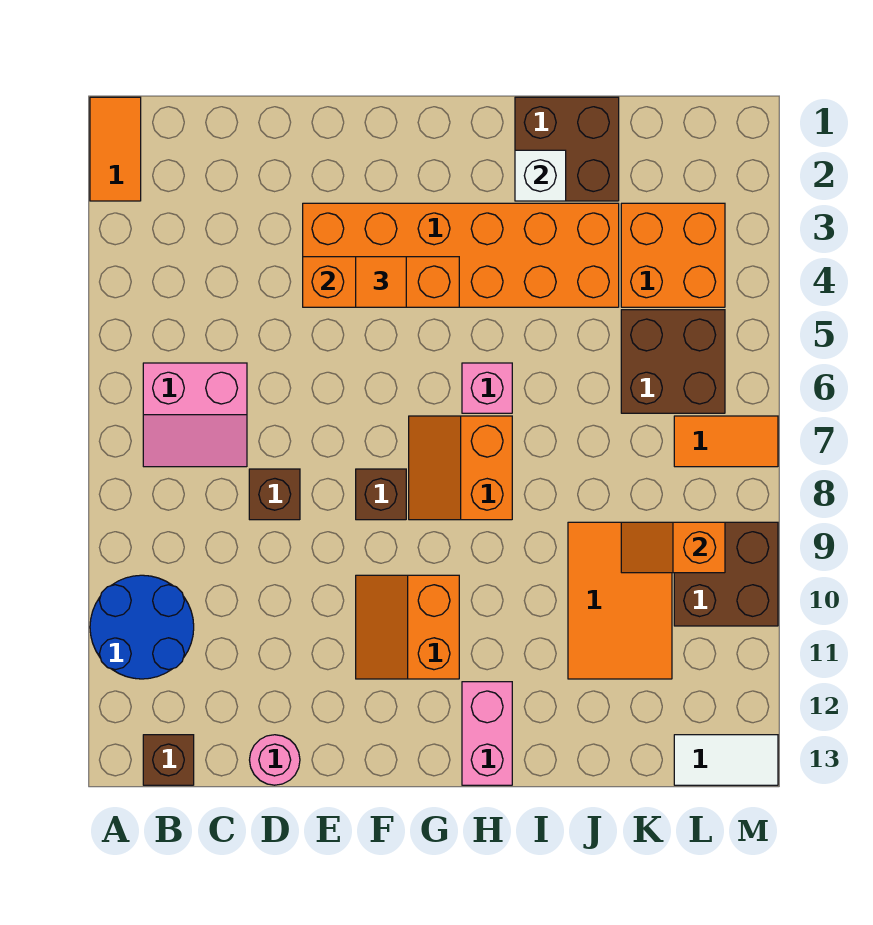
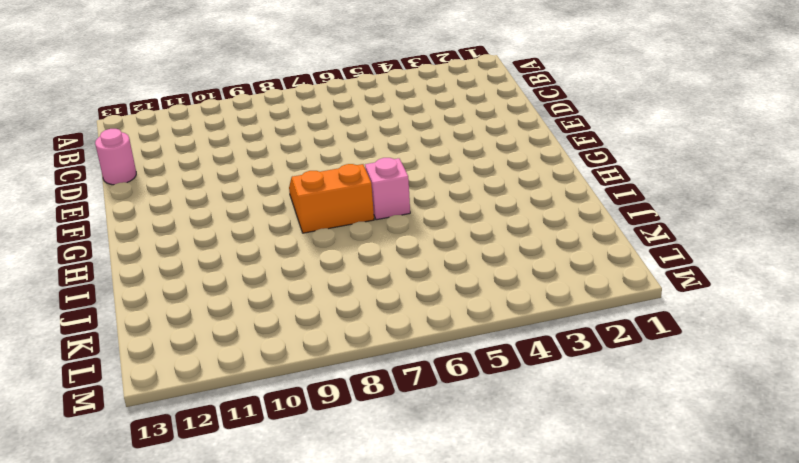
none -> orange 1x2 tile [90,97,141,201]
none -> blue 2x2 round brick [90,575,194,679]
none -> pink 2x2 slope [143,363,247,467]

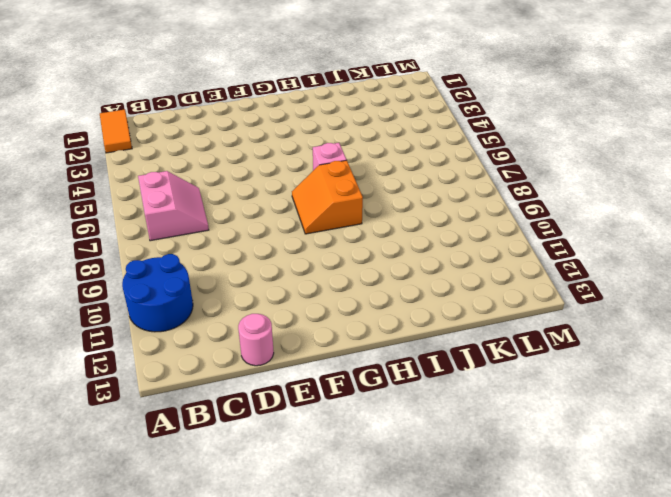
pink 2x2 slope [138,171,209,241] -> pink 2x2 slope turned to [143,363,247,467]
none -> brown 1x1 brick [143,735,194,785]
none -> brown 1x1 brick [249,469,300,520]
none -> orange 2x6 brick [303,203,619,307]

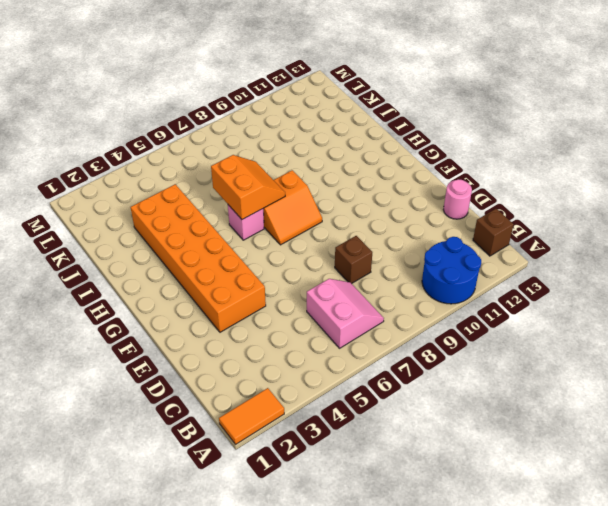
orange 2x2 slope [211,155,285,219] -> orange 2x2 slope turned to [356,575,459,679]
none -> brown 1x1 brick [356,469,406,520]
none -> pink 1x2 brick [462,682,512,785]
none -> brown 2x2 brick [515,97,619,201]

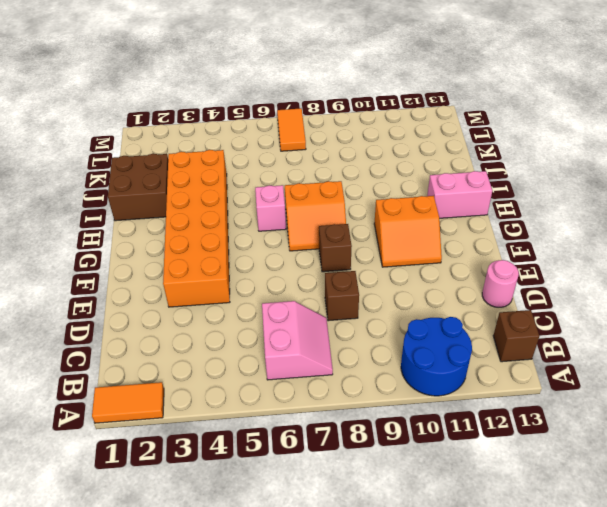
none -> orange 2x3 tile [568,522,672,679]
none -> orange 2x2 brick [621,203,725,307]
none -> brown 2x2 brick [621,310,725,413]

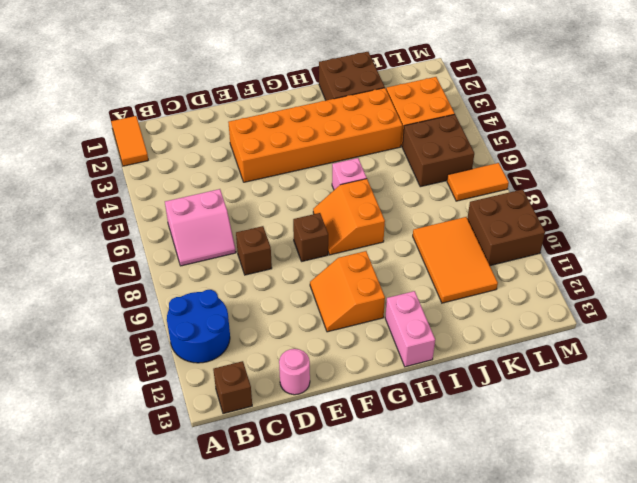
none -> white 1x2 tile [674,735,778,785]
none -> orange 1x3 brick [303,257,459,307]
none -> white 1x1 brick [515,150,566,201]

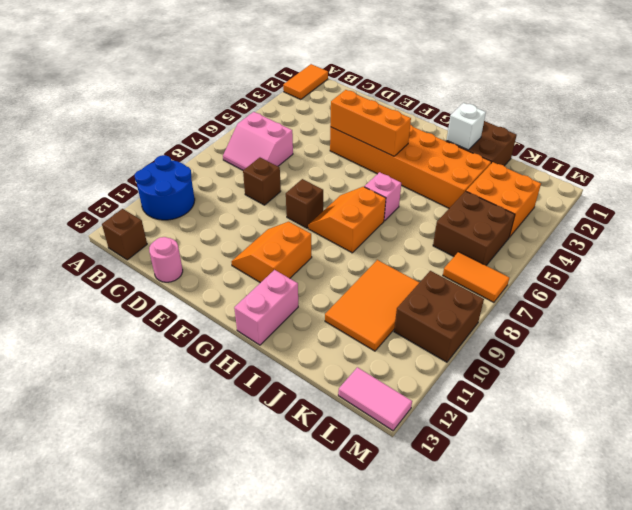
pink 1x2 tile [338,367,412,431] -> white 1x2 tile [674,735,778,785]
none -> orange 1x2 slope [621,522,725,573]
none -> orange 1x1 tile [356,257,406,307]

